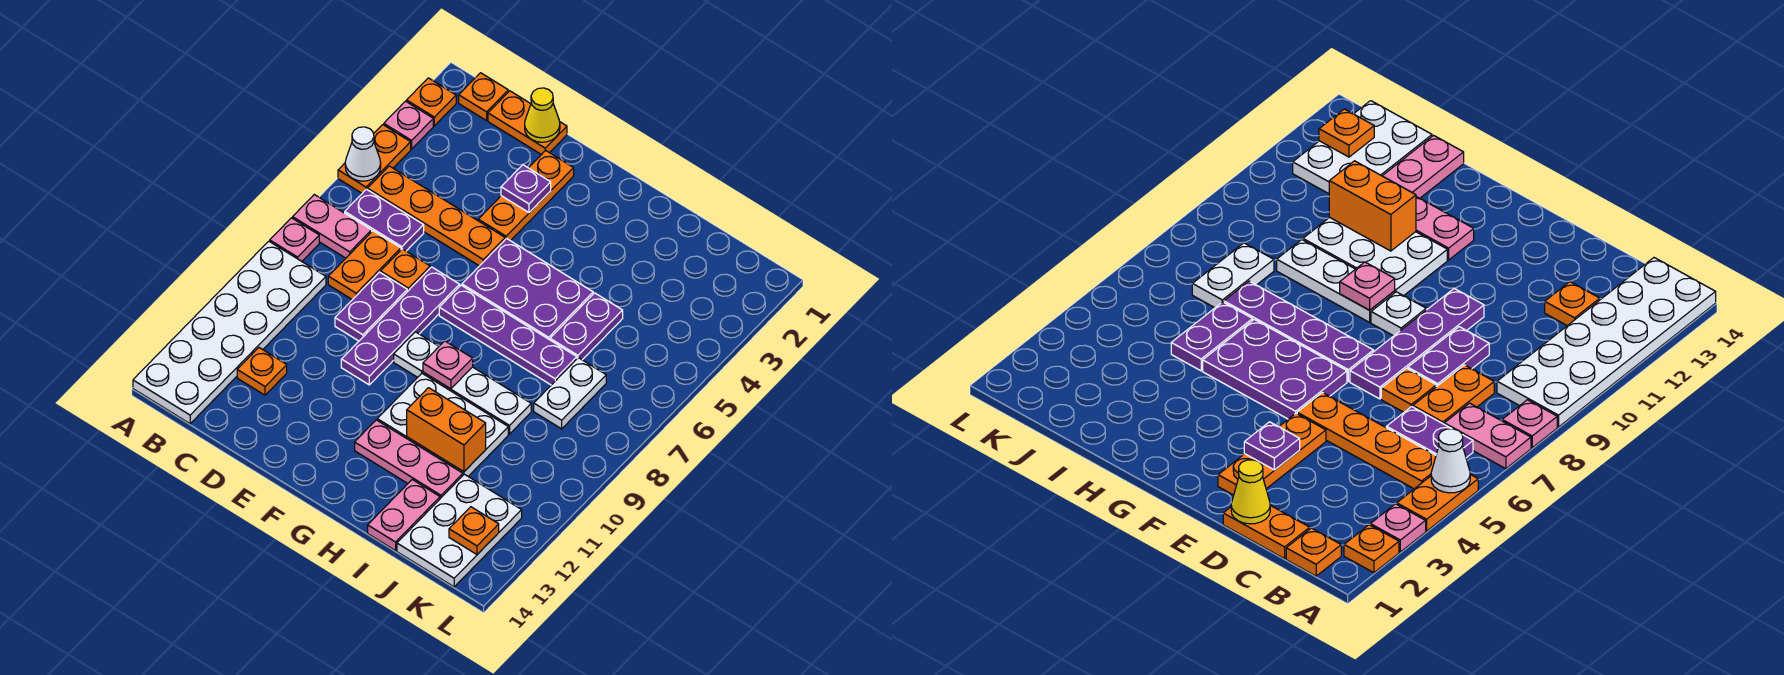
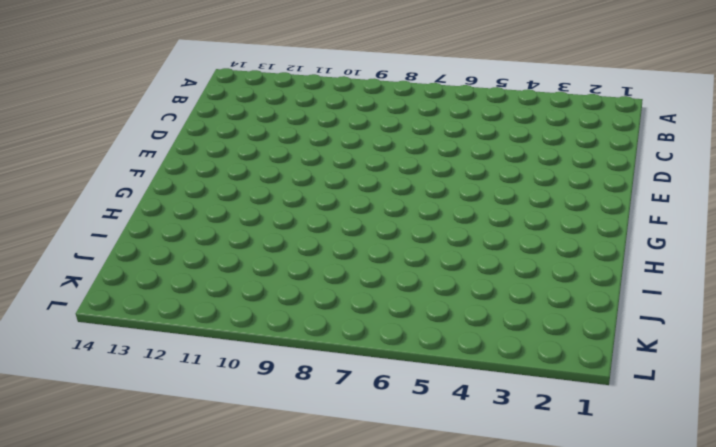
none -> orange 1x1 plate [407,78,456,126]
none -> pink 1x1 plate [384,101,433,149]
none -> orange 1x2 plate [338,125,411,193]
none -> pink 1x2 plate [293,195,372,258]

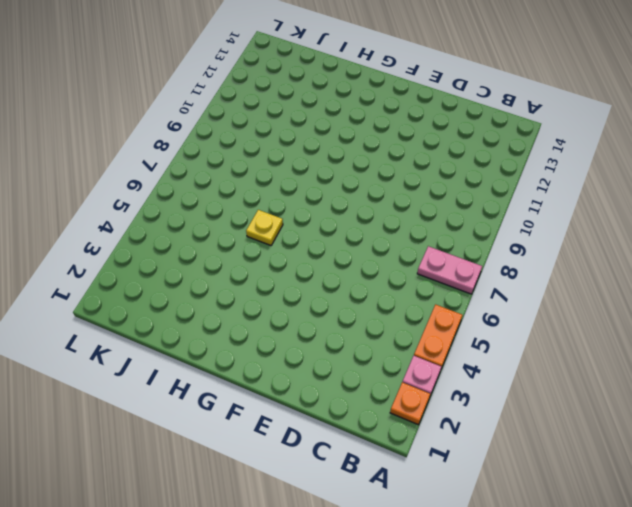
yellow 1x1 plate [246,210,283,245] -> purple 2x3 plate [462,238,593,340]
none -> pink 1x1 plate [270,218,319,261]
none -> white 2x6 plate [133,241,326,424]
none -> orange 1x1 plate [459,73,508,121]
none -> orange 1x4 plate [367,166,505,266]

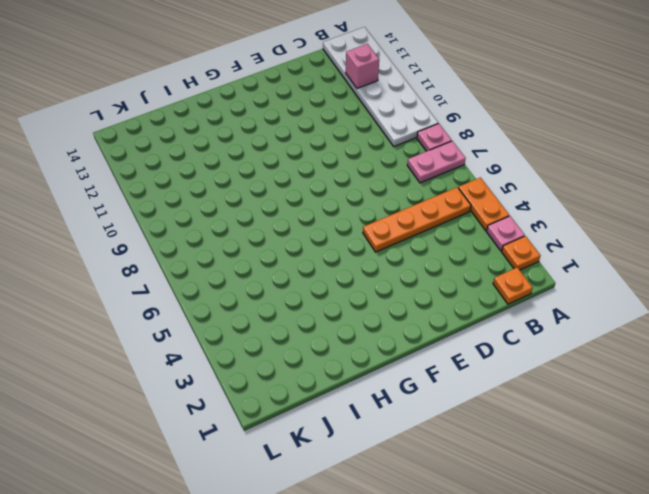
pink 1x1 brick [346,44,379,88] -> none
none -> purple 1x2 plate [345,189,424,251]
none -> orange 1x2 plate [488,91,567,155]
none -> orange 1x2 plate [328,231,401,300]
none -> orange 1x1 plate [237,348,287,395]

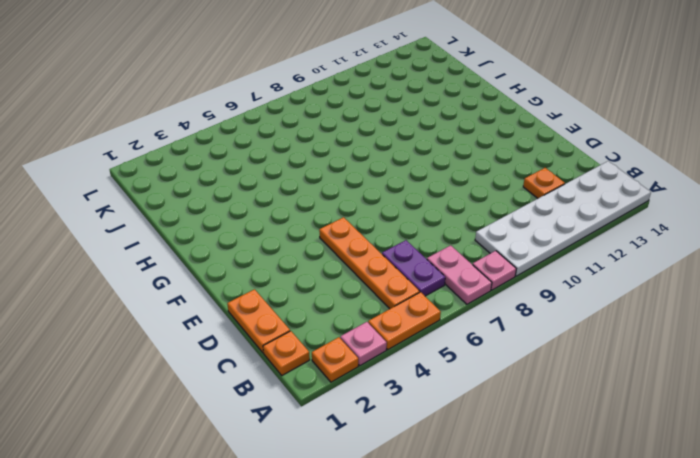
none -> orange 1x2 plate [328,231,401,300]
none -> orange 1x1 plate [381,249,430,292]
none -> purple 1x2 plate [335,272,407,341]
none -> orange 1x3 plate [478,150,574,241]

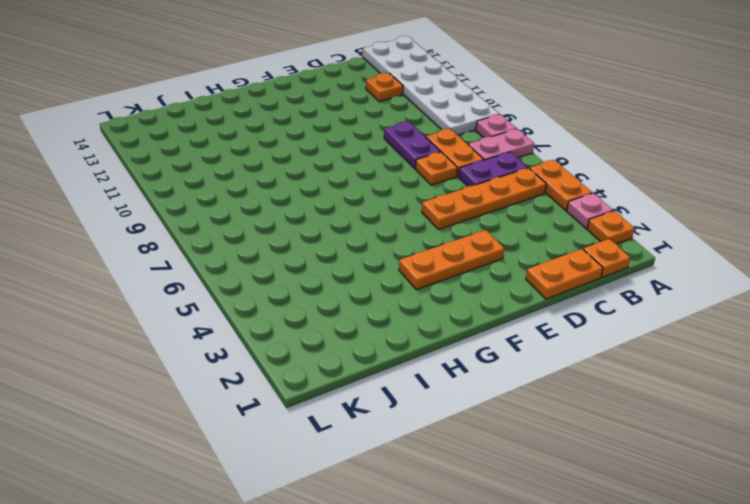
orange 1x3 plate [399,230,505,290] -> orange 1x3 plate turned to [478,150,574,241]
none -> purple 1x4 plate [341,267,460,385]
none -> purple 2x3 plate [462,238,593,340]
none -> purple 1x4 plate [439,285,577,385]
none -> white 1x1 plate [394,332,439,377]

